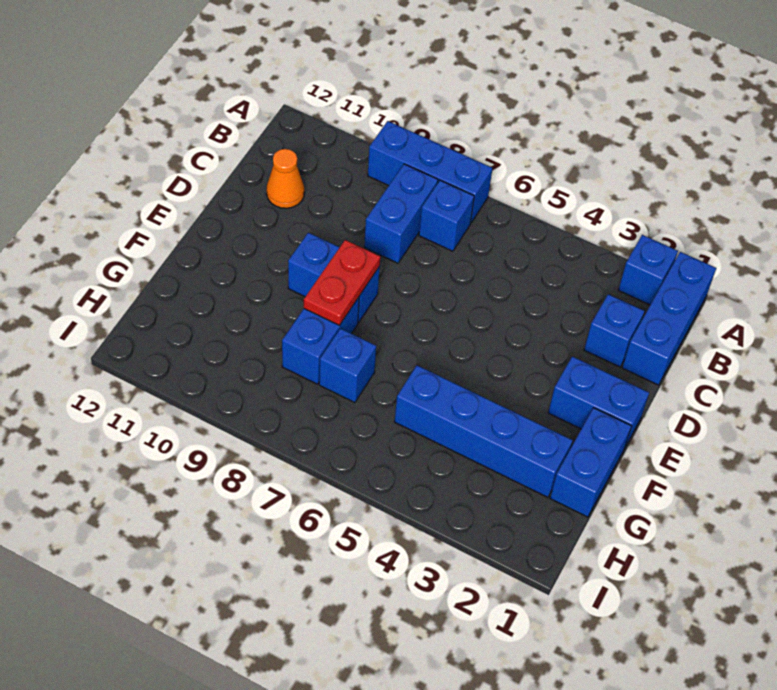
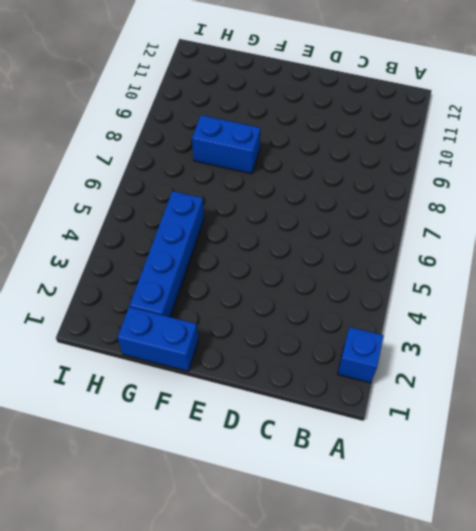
none -> blue 1x3 brick [622,252,716,385]
none -> blue 1x3 brick [368,121,492,223]
none -> blue 1x1 brick [419,180,474,251]

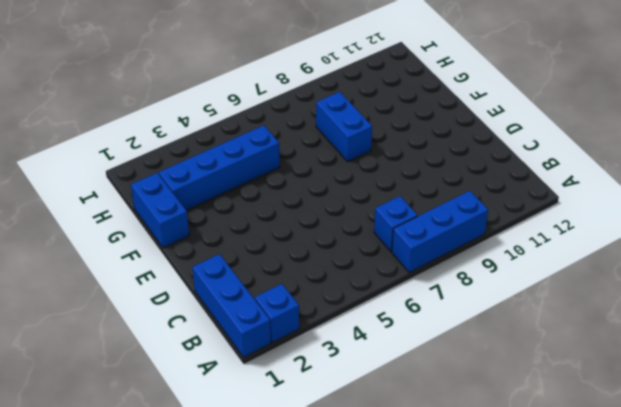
none -> blue 1x2 brick [364,164,438,263]
none -> blue 1x1 brick [584,294,644,367]
none -> orange 1x1 cone [267,149,304,208]

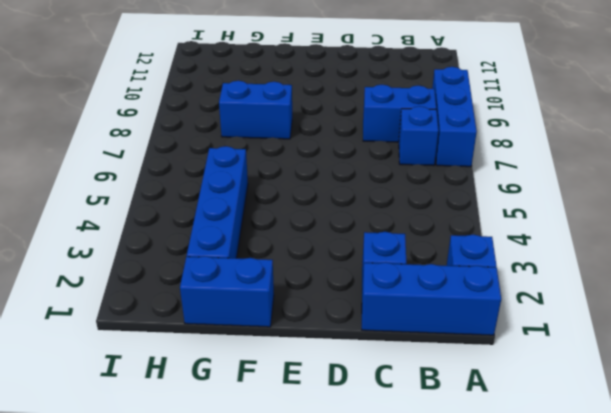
none -> orange 1x1 cone [267,149,304,208]
none -> blue 1x2 brick [548,356,649,449]
none -> blue 1x2 brick [288,233,380,322]

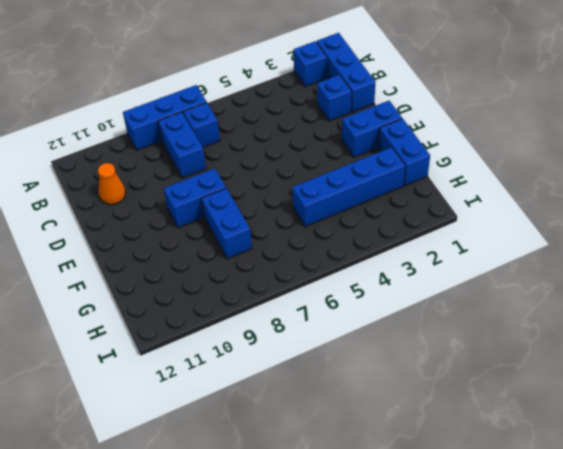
none -> blue 1x1 brick [319,328,376,403]
none -> red 1x2 plate [304,240,380,325]

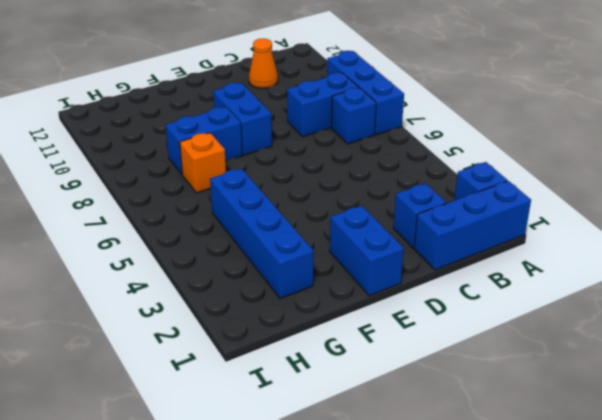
orange 1x1 brick [180,133,226,193] -> blue 1x1 brick [319,328,376,403]
none -> blue 1x2 brick [550,408,631,517]
none -> red 1x2 plate [304,240,380,325]

